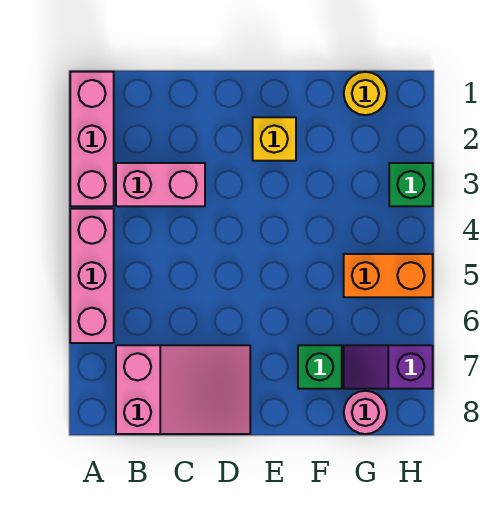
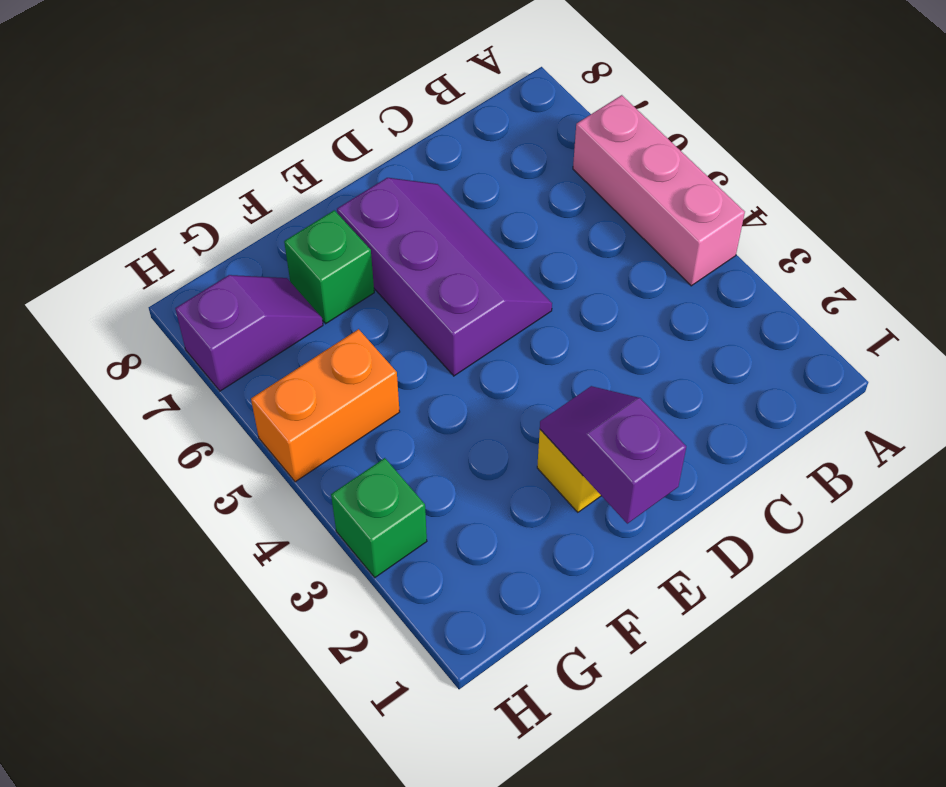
purple 2x3 slope [337,178,552,376] -> pink 2x3 slope [116,345,250,434]
purple 1x2 slope [540,386,686,524] -> none
none -> pink 1x3 brick [70,72,114,206]
none -> pink 1x2 brick [116,163,205,206]

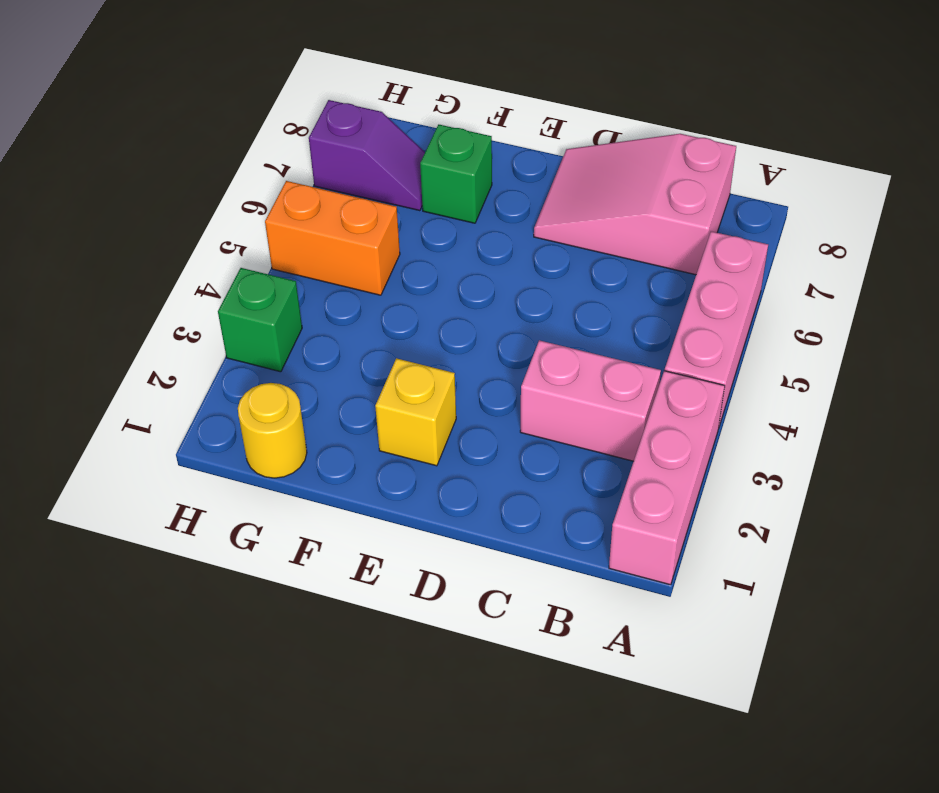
none -> pink 1x1 round brick [344,391,387,434]

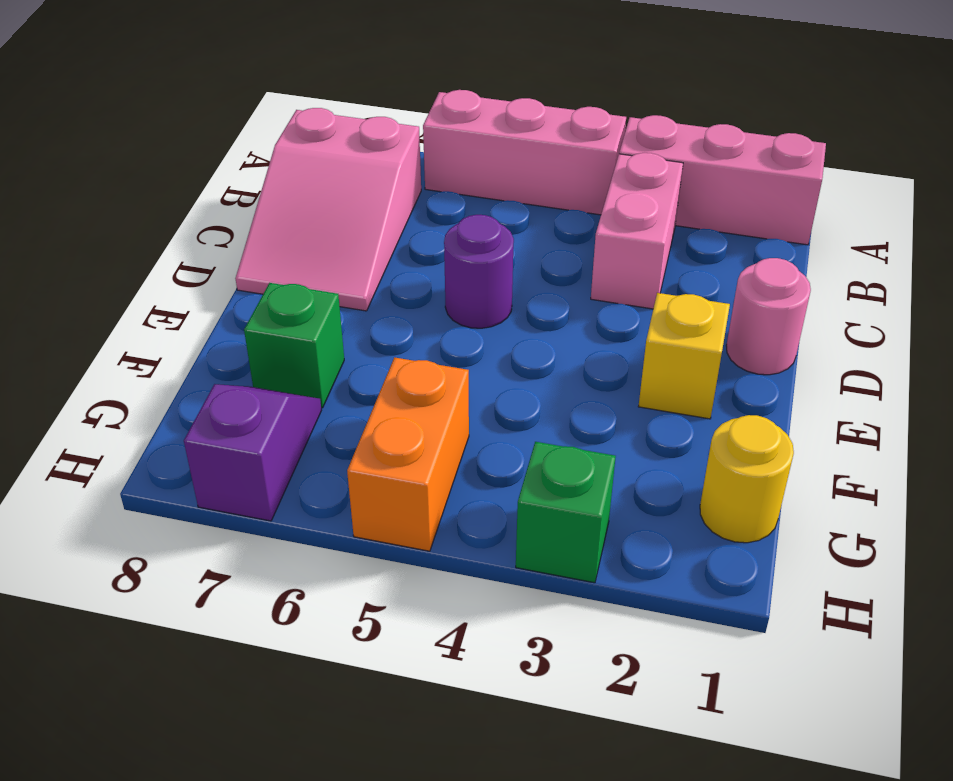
pink 1x1 round brick [726,258,811,375] -> pink 1x1 round brick moved to [344,391,387,434]
purple 1x1 round brick [444,215,514,328] -> none

